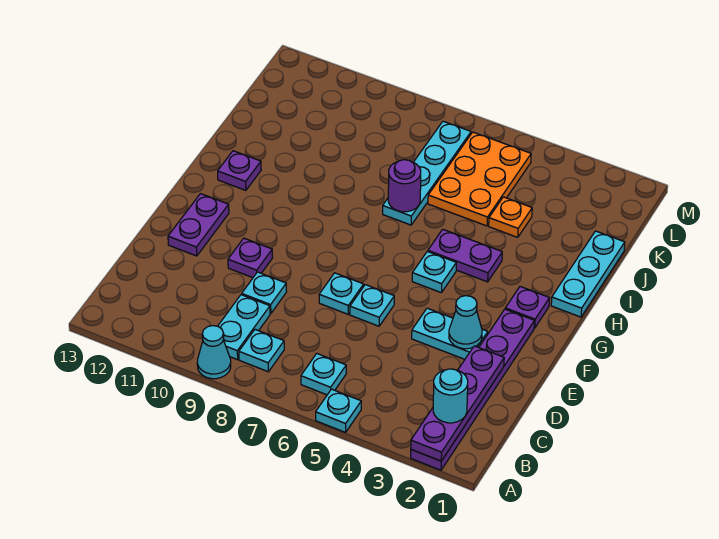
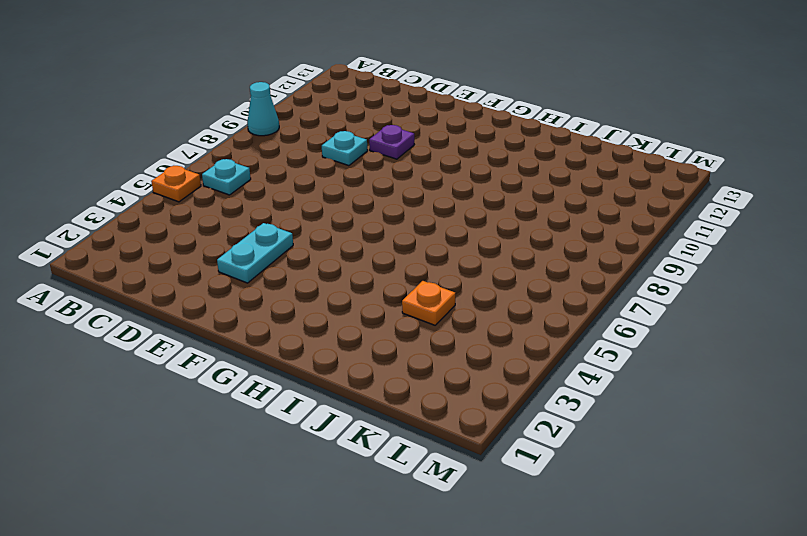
orange 1x1 plate [151,166,201,202] -> cyan 1x1 plate [316,389,361,432]
none -> purple 1x6 plate [411,309,534,470]
none -> cyan 1x1 plate [239,330,284,372]
none -> cyan 1x2 plate [218,295,270,360]

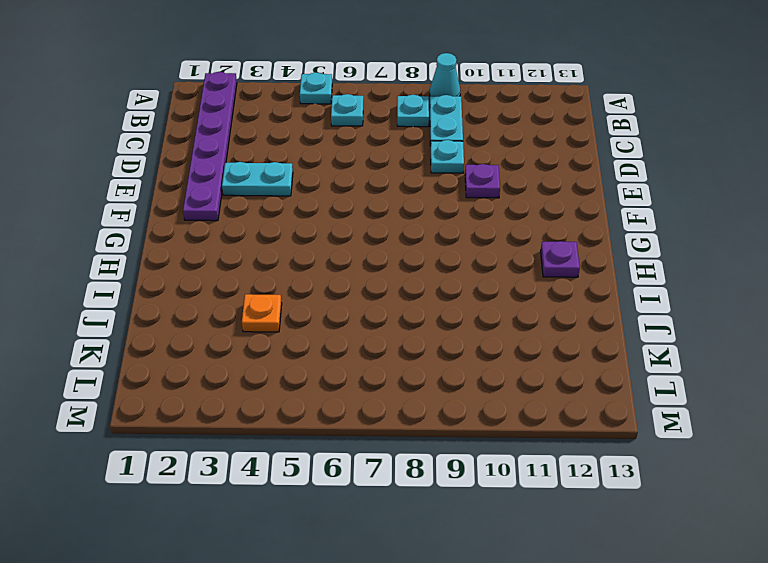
none -> cyan 1x1 plate [350,285,394,326]
none -> cyan 1x1 plate [319,273,364,314]
none -> purple 1x2 plate [168,194,229,256]

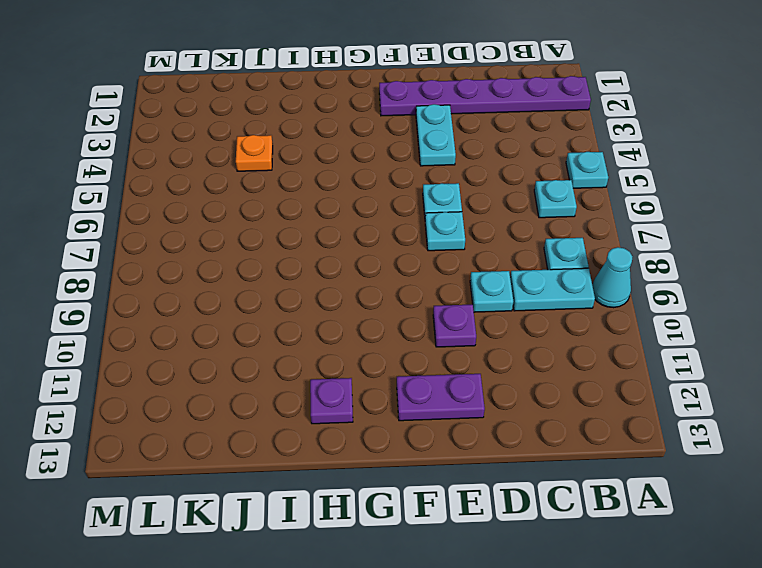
none -> purple 1x1 plate [505,287,550,328]
none -> cyan 1x1 plate [412,251,456,293]
none -> cyan 1x3 plate [551,231,625,317]

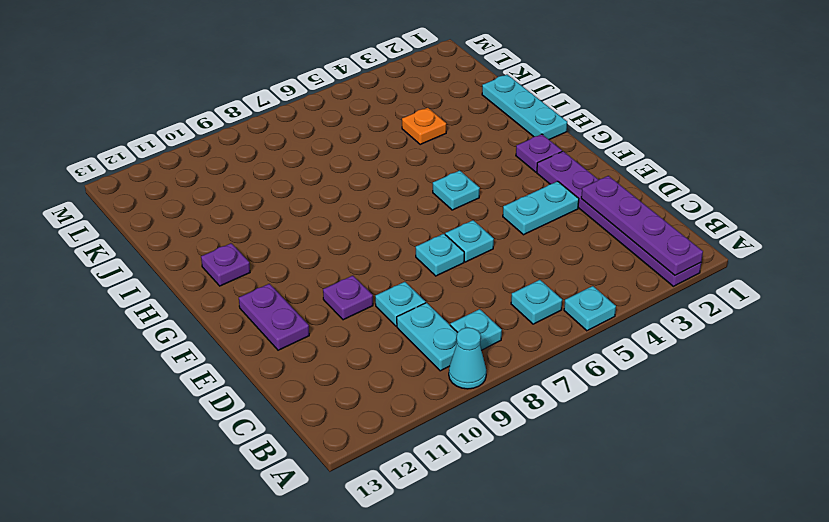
none -> purple 1x2 plate [428,229,502,282]
none -> cyan 1x4 plate [383,121,471,225]
none -> orange 2x3 plate [428,132,531,226]

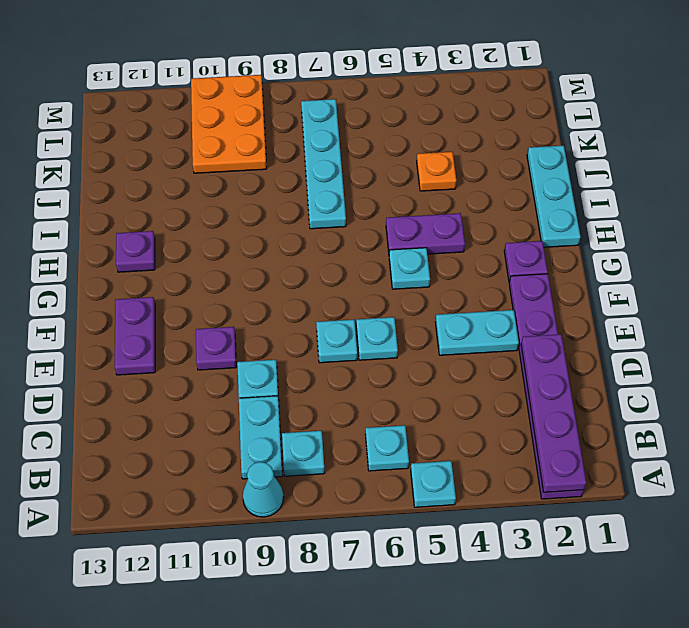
orange 2x3 plate [191,75,267,173] -> orange 2x3 plate moved to [428,132,531,226]
none -> cyan 1x1 cone [449,296,482,349]
none -> purple 1x1 round brick [388,160,421,212]
none -> cyan 1x1 round brick [433,369,468,423]

